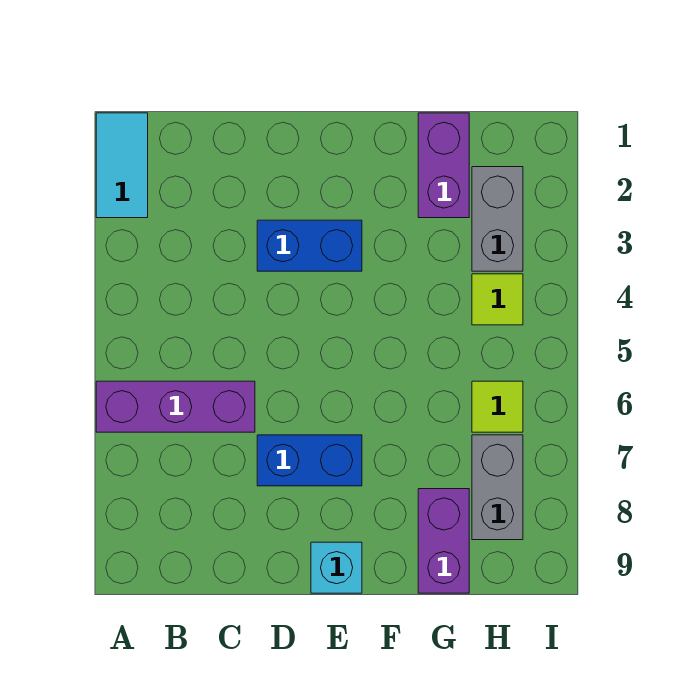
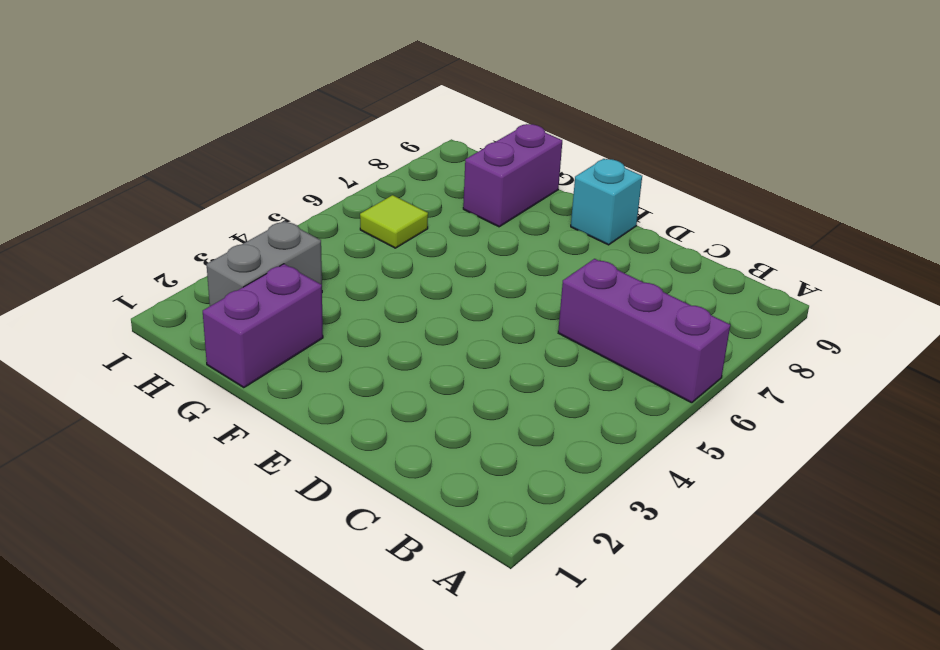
none -> cyan 1x2 tile [96,113,148,218]
none -> blue 1x2 brick [257,220,362,271]

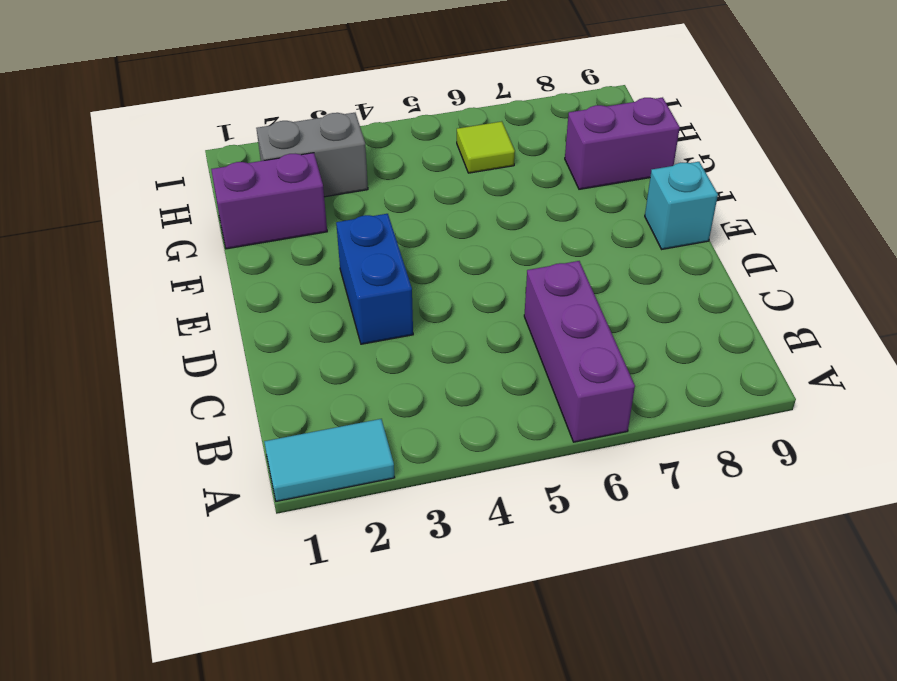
none -> blue 1x2 brick [257,435,362,486]
none -> lime 1x1 tile [472,274,523,325]

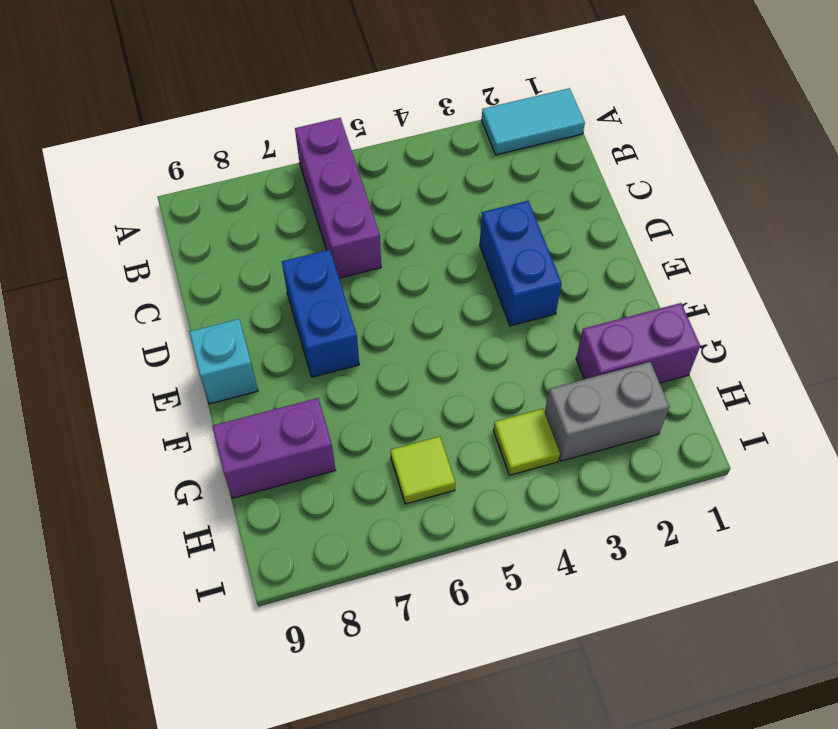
none -> grey 1x2 brick [472,435,523,540]

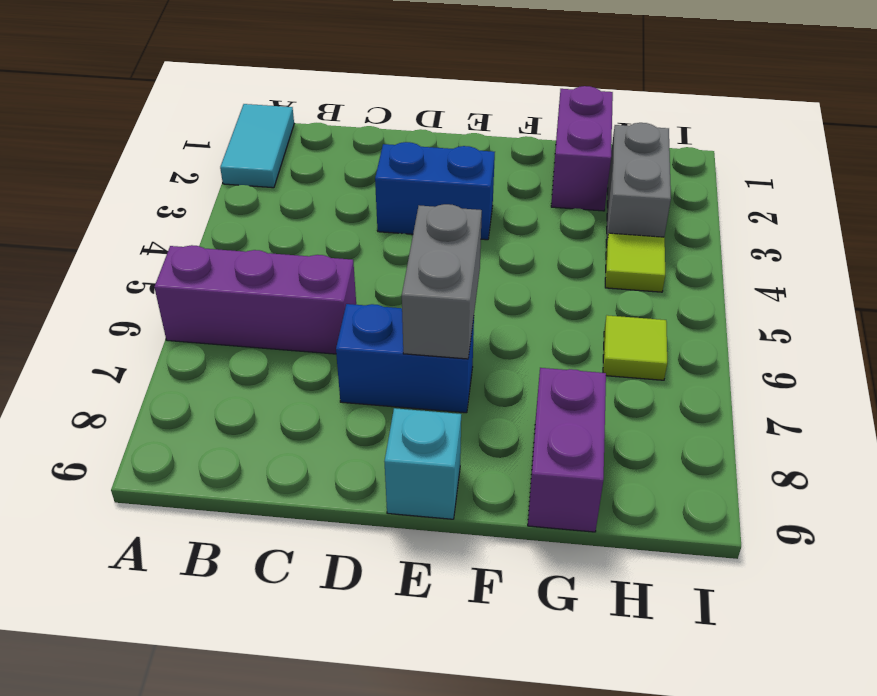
grey 1x2 brick [402,204,482,359] -> grey 1x2 brick moved to [472,435,523,540]

